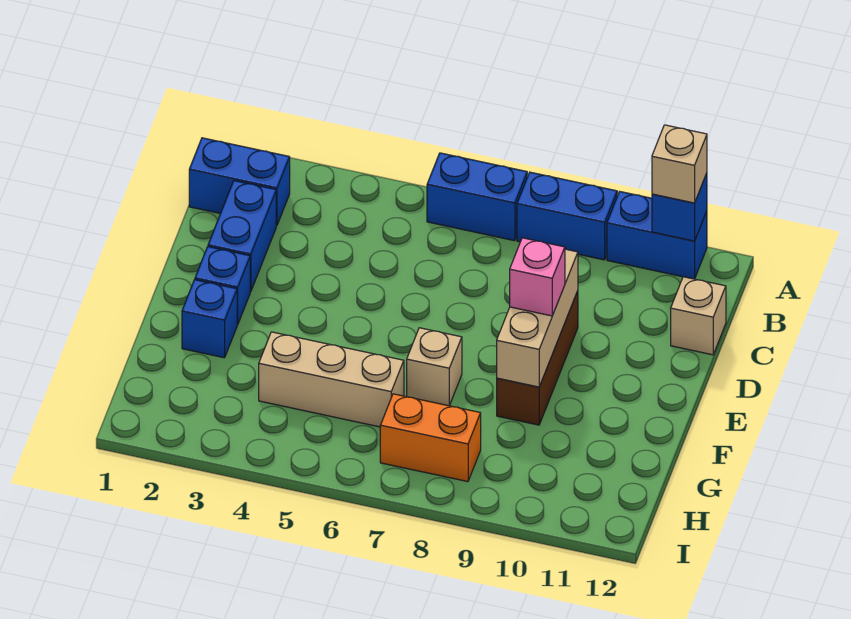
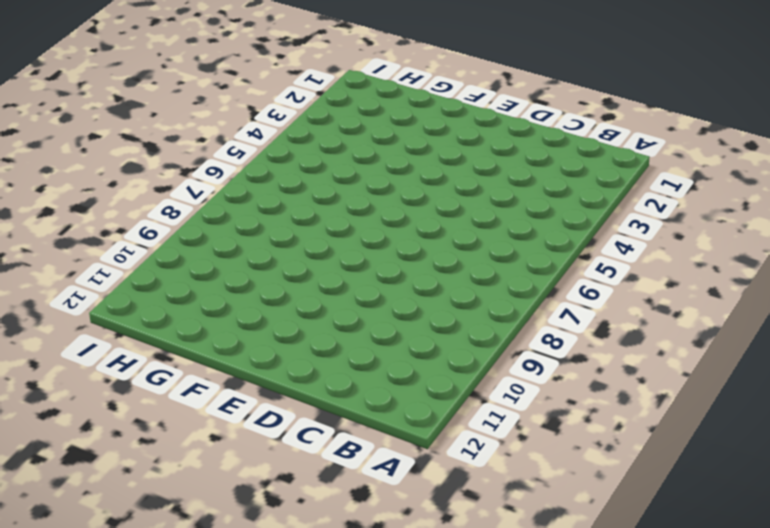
none -> blue 1x2 brick [427,153,527,241]
none -> blue 1x2 brick [517,172,617,260]
none -> blue 1x2 brick [607,191,707,279]

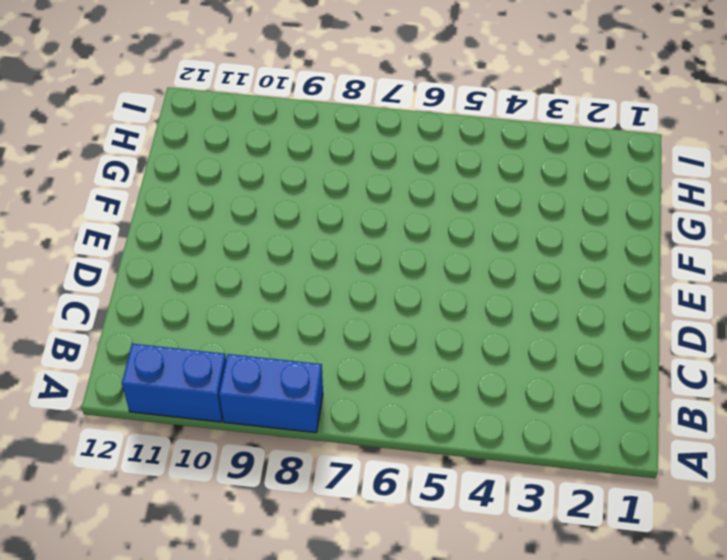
none -> blue 1x2 brick [427,153,527,241]
none -> blue 1x2 brick [189,138,290,226]
none -> blue 1x2 brick [208,181,276,292]

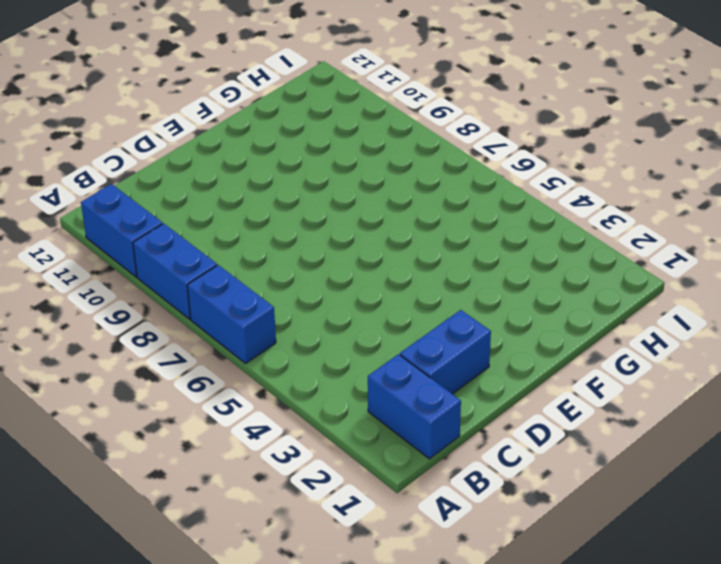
none -> tan 1x1 brick [671,277,726,355]
none -> brown 1x3 brick [497,291,578,425]
none -> blue 1x1 brick [195,247,250,324]

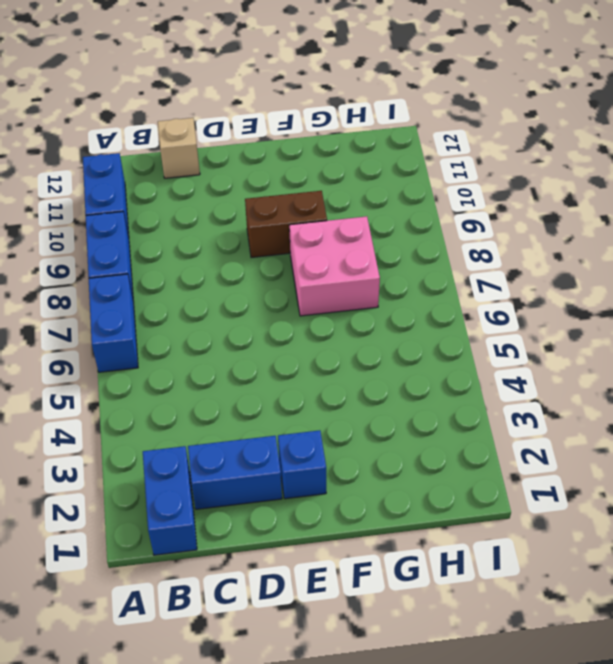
brown 1x2 brick [245,191,327,258] -> brown 1x3 brick [497,291,578,425]
pink 2x2 brick [289,216,380,316] -> tan 1x1 brick [407,328,462,406]
none -> blue 1x1 brick [182,280,238,358]
none -> tan 1x3 brick [259,332,404,427]
none -> orange 1x2 brick [380,394,481,482]

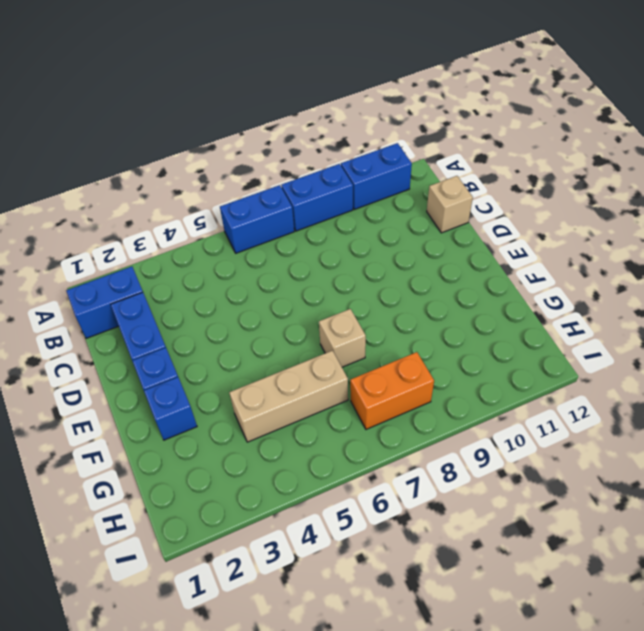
none -> brown 1x3 brick [497,291,578,425]
none -> blue 1x1 brick [652,173,707,241]
none -> tan 1x3 brick [497,249,578,387]

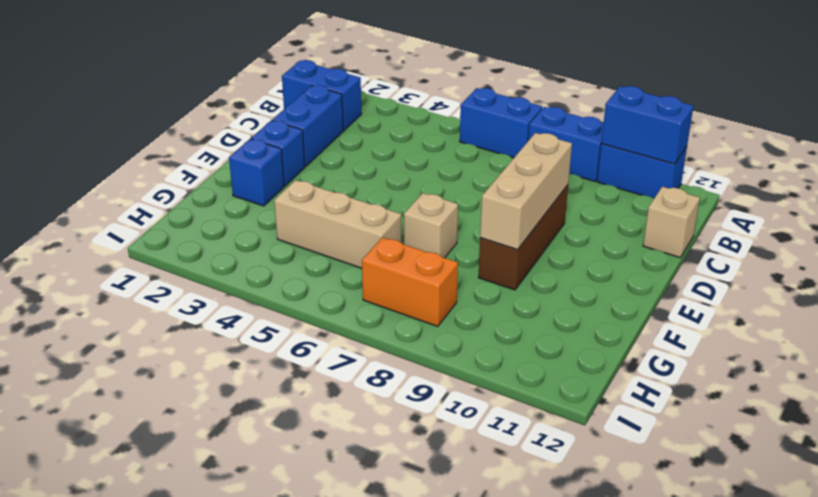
blue 1x2 brick [601,86,693,164] -> blue 1x1 brick [652,173,707,241]
none -> tan 1x1 brick [652,125,707,203]
none -> pink 1x1 brick [510,238,565,316]

